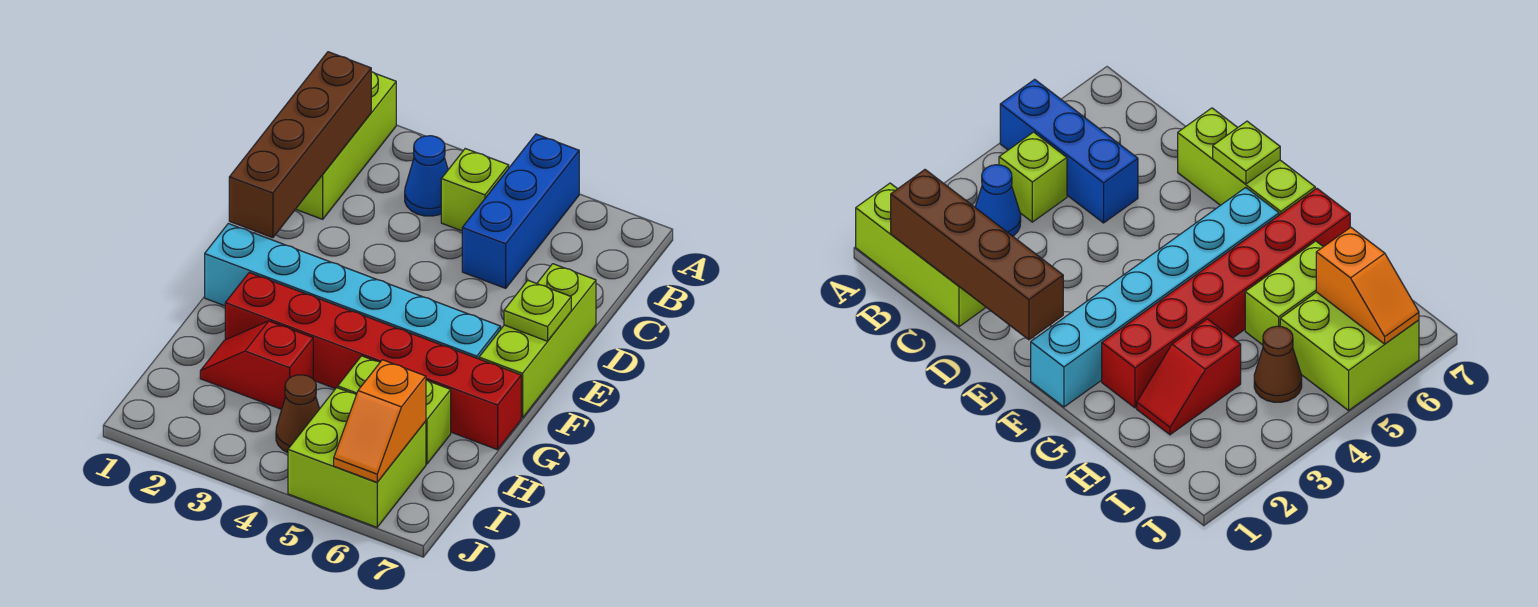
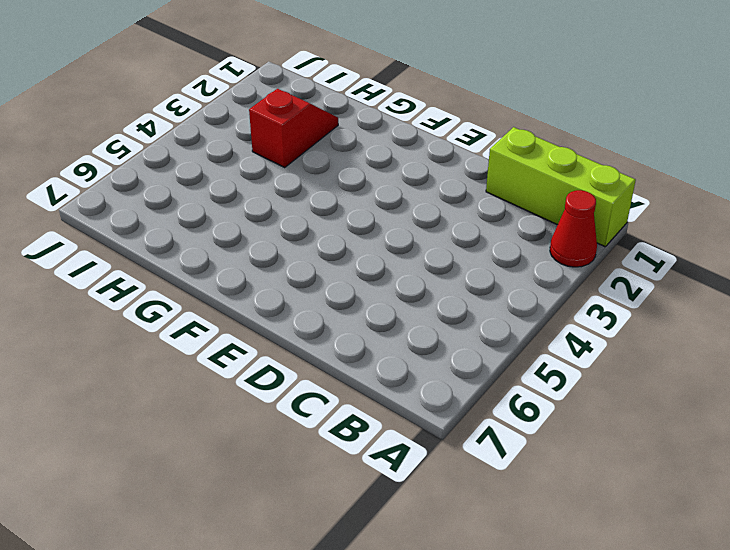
red 1x1 cone [550,190,597,267] -> none
none -> blue 1x3 brick [462,134,579,288]
none -> blue 1x1 cone [405,136,448,216]
none -> lime 1x1 brick [441,149,509,231]

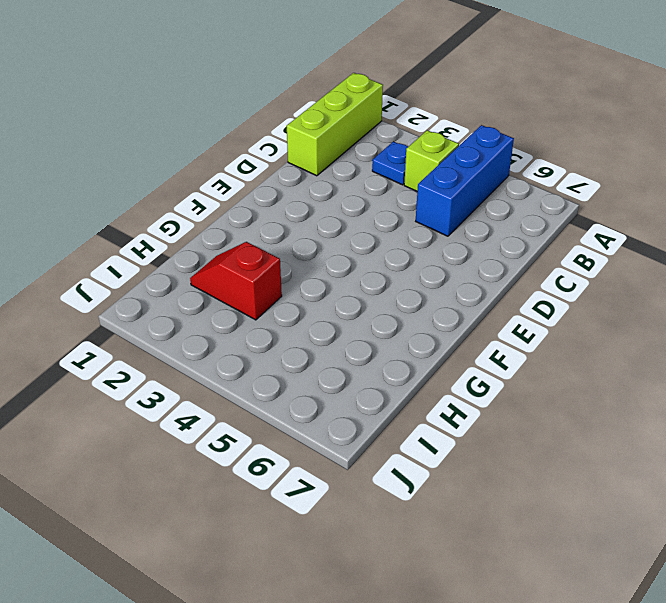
blue 1x1 plate [372,142,408,185] -> blue 1x1 cone [405,136,448,216]
none -> lime 1x3 brick [479,264,596,418]
none -> cyan 1x6 brick [205,224,501,359]
none -> red 1x6 brick [225,273,521,450]

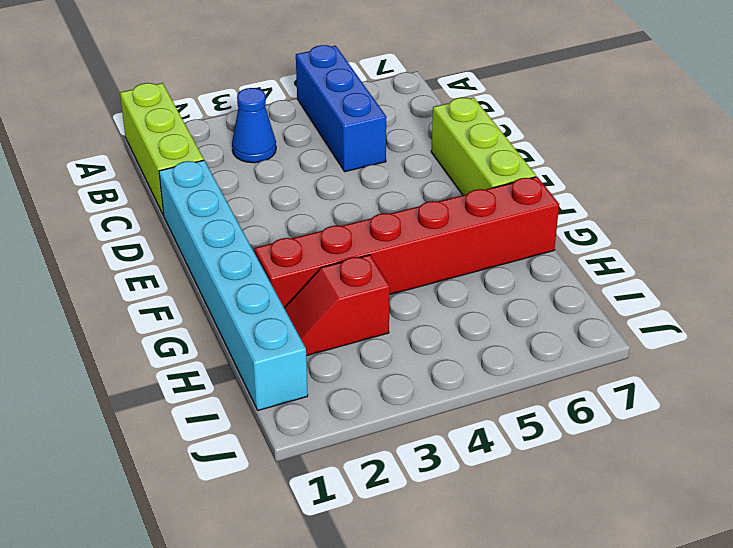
cyan 1x6 brick [159,160,308,410] -> cyan 1x6 brick turned to [205,224,501,359]
none -> lime 1x1 brick [441,149,509,231]
none -> lime 1x2 brick [338,356,451,464]
none -> brown 1x1 cone [276,375,319,453]

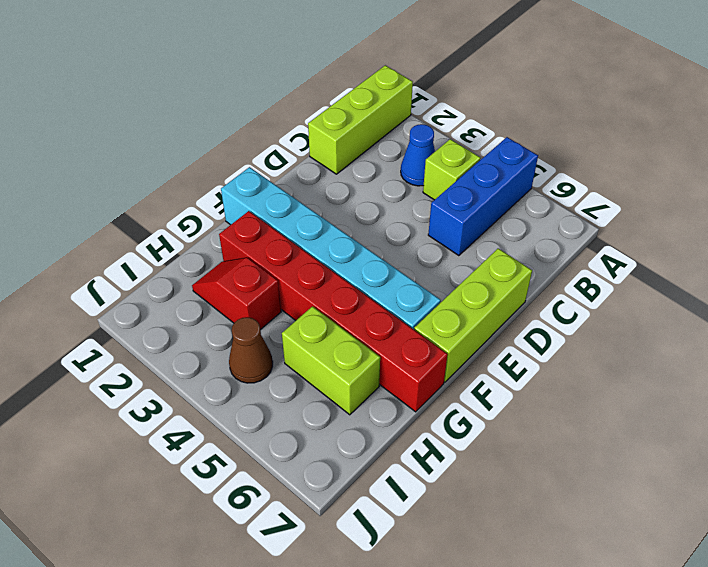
none -> lime 2x2 brick [288,388,426,527]
none -> brown 1x4 brick [229,52,371,238]
none -> lime 1x1 plate [504,280,571,341]

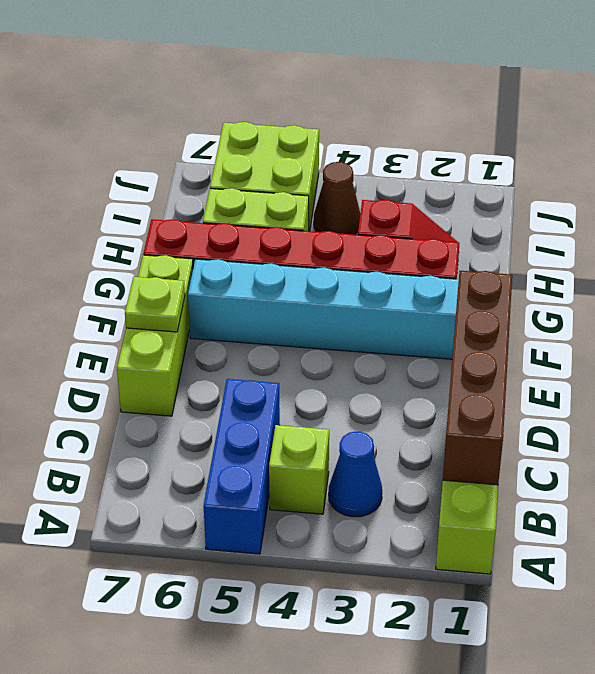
none -> orange 1x2 slope [334,360,426,482]

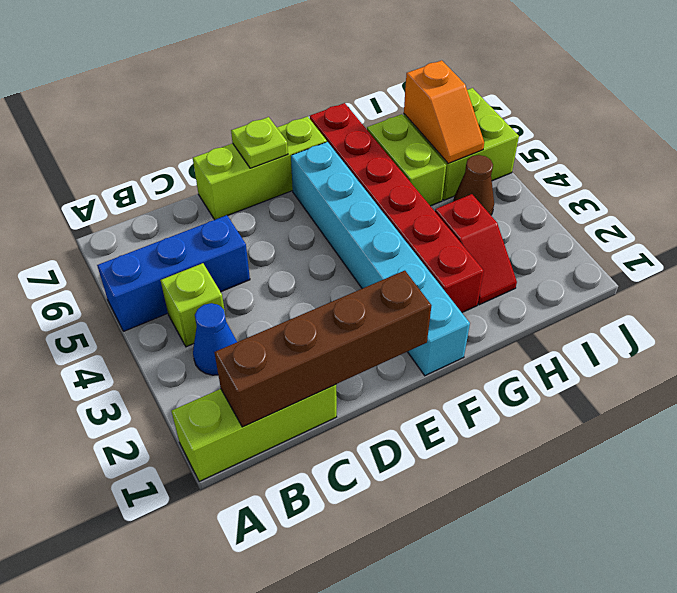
orange 1x2 slope [404,60,484,163] -> orange 1x2 slope turned to [334,360,426,482]

